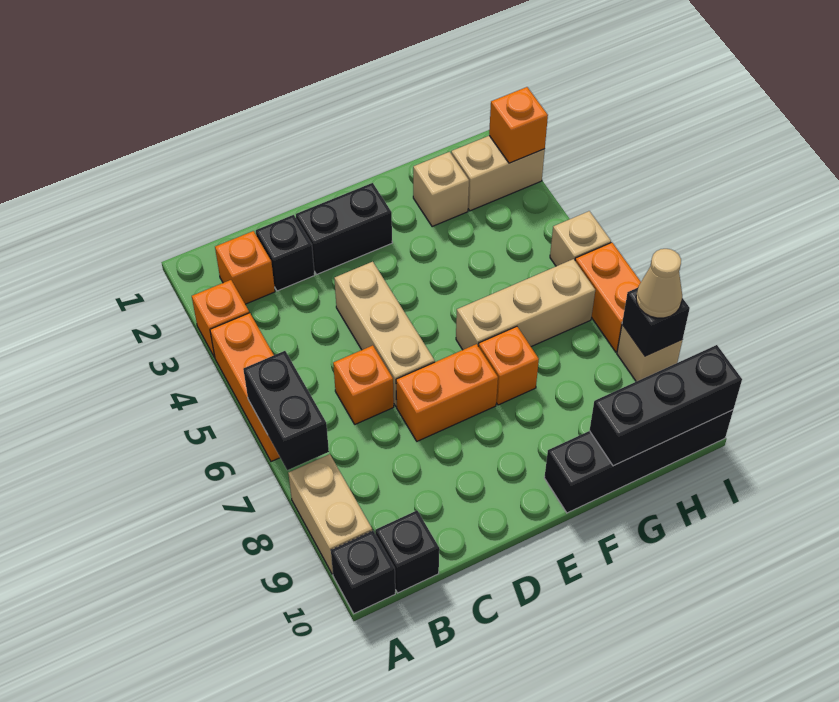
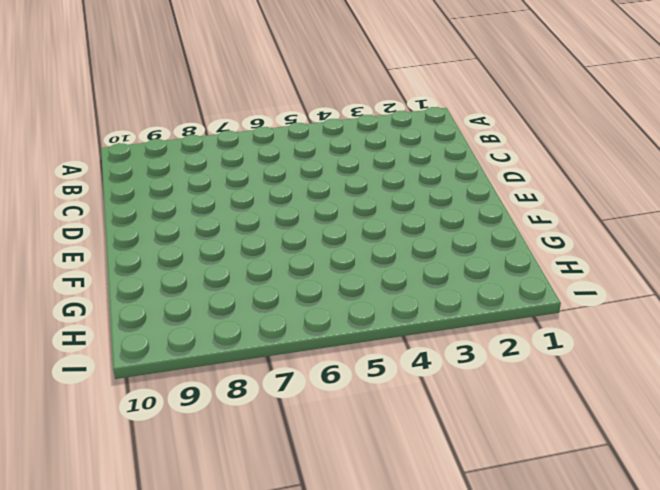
none -> orange 1x1 brick [192,280,249,357]
none -> orange 1x3 brick [210,313,280,462]
none -> tan 1x2 brick [288,454,372,574]

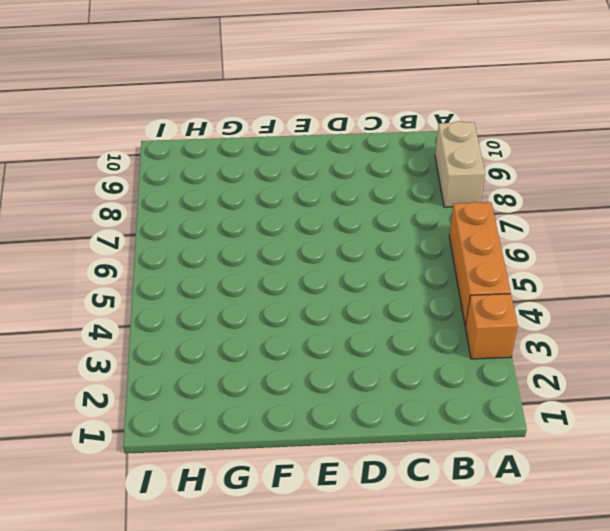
none -> black 1x1 brick [331,531,395,614]
none -> orange 1x1 brick [215,231,275,304]
none -> black 1x1 brick [375,511,439,593]

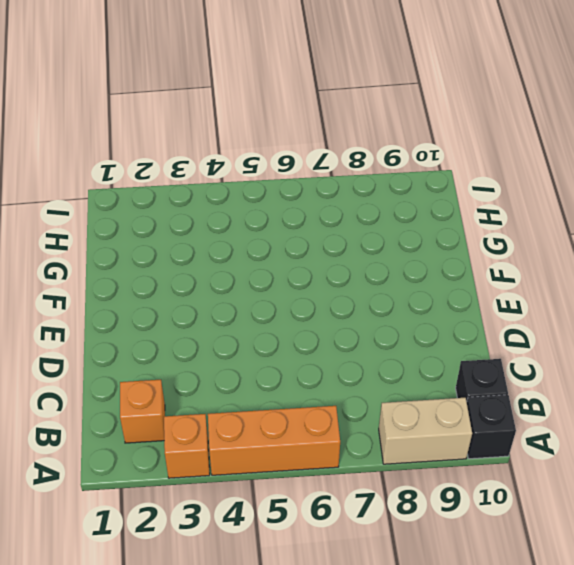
none -> black 1x1 brick [256,215,315,291]
none -> orange 1x1 brick [333,345,394,424]
none -> black 1x2 brick [296,183,392,275]

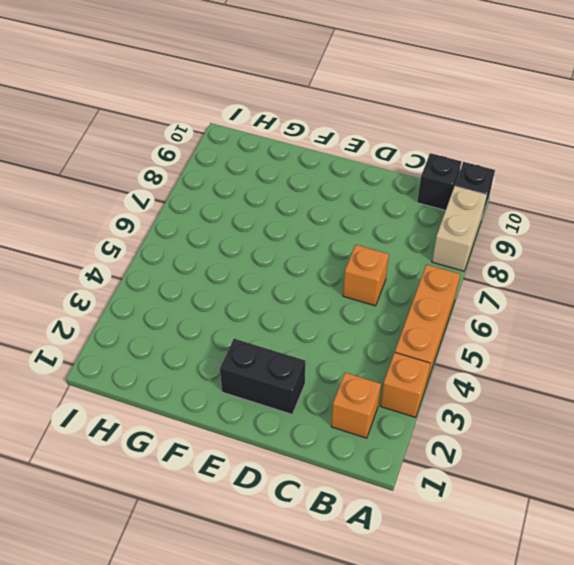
none -> black 1x1 brick [256,215,315,291]
none -> tan 1x3 brick [334,262,435,406]
none -> orange 1x2 brick [396,344,498,441]

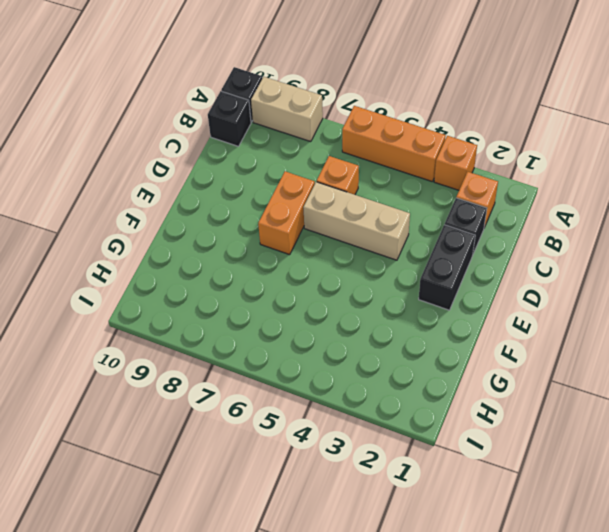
none -> tan 1x3 brick [456,259,595,350]
none -> orange 1x1 brick [478,326,539,405]
none -> black 1x4 brick [544,410,733,513]

